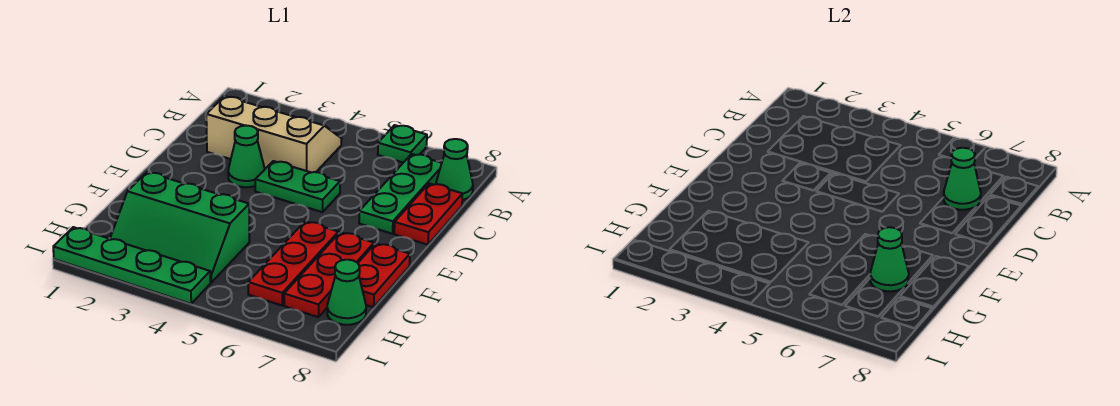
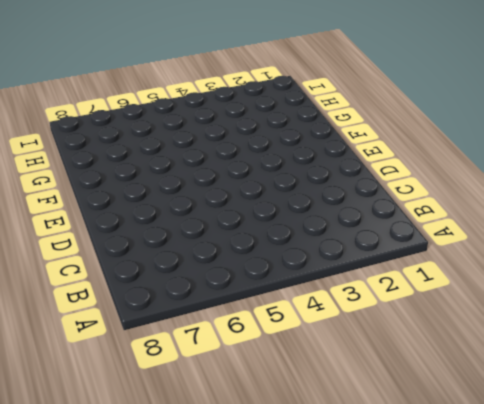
none -> green 1x1 plate [378,125,427,163]
none -> tan 2x3 slope [206,96,341,173]
none -> green 1x3 plate [359,154,442,234]

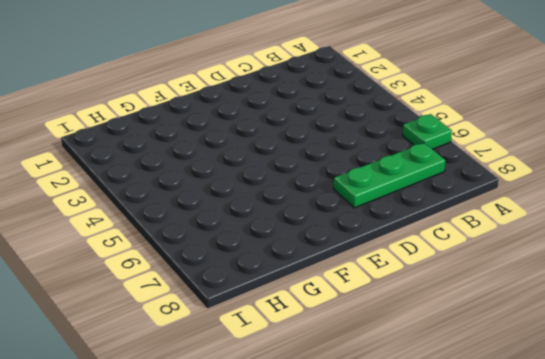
none -> tan 2x3 slope [206,96,341,173]
none -> green 1x1 cone [436,139,473,200]
none -> red 1x2 plate [394,183,462,245]

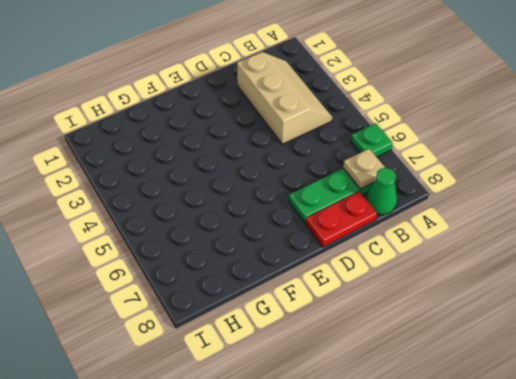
tan 1x1 plate [343,149,385,189] -> none
none -> green 1x1 cone [228,126,265,187]
none -> green 1x2 plate [255,161,340,212]
none -> red 1x3 plate [248,221,338,305]

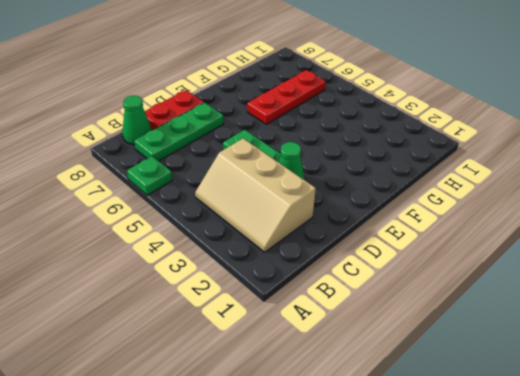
none -> red 1x3 plate [284,232,374,317]
none -> red 1x2 plate [358,243,410,307]
none -> green 2x3 slope [110,172,249,282]

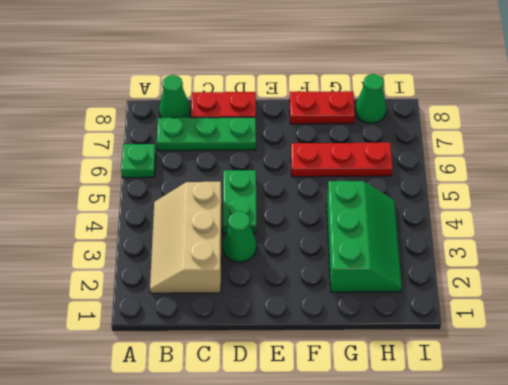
none -> red 1x3 plate [284,232,374,317]
none -> green 1x4 plate [53,227,210,304]
none -> green 1x1 cone [944,148,981,210]

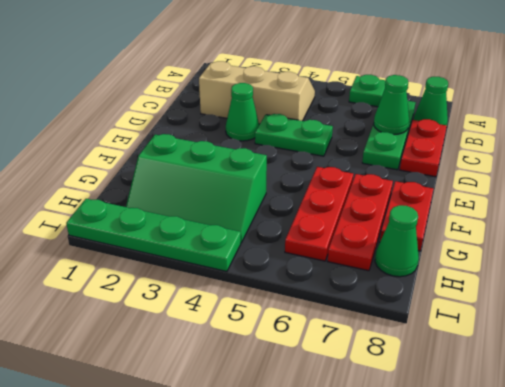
none -> green 1x1 cone [870,227,909,291]

